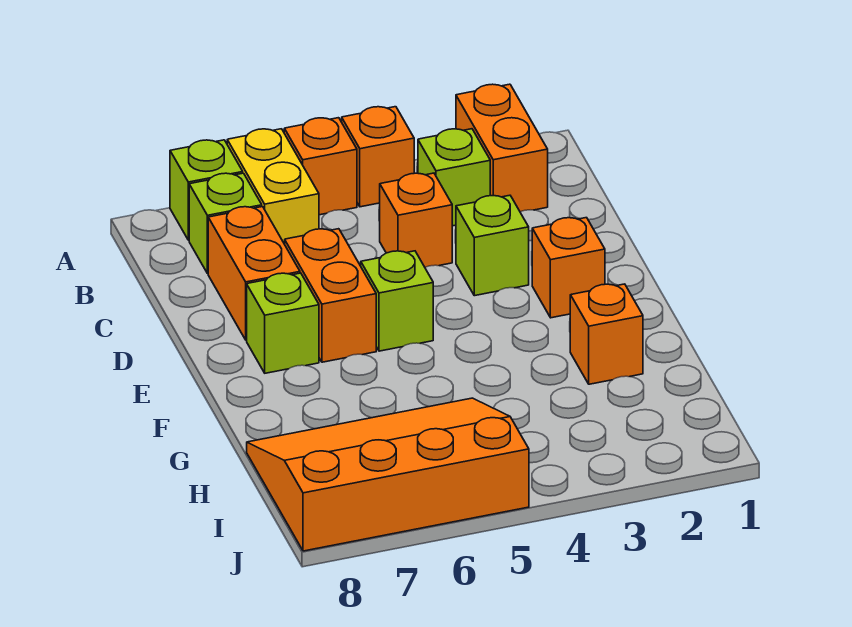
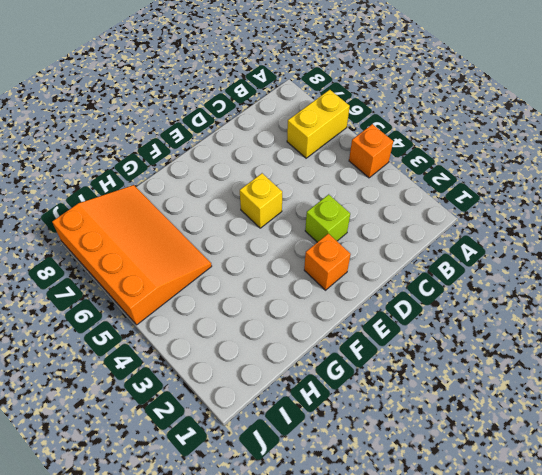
yellow 1x1 brick [240,173,282,228] -> lime 1x1 brick [361,251,433,351]
none -> orange 1x2 brick [456,84,548,212]
none -> orange 1x1 brick [284,118,357,215]
none -> lime 1x1 brick [170,140,243,240]

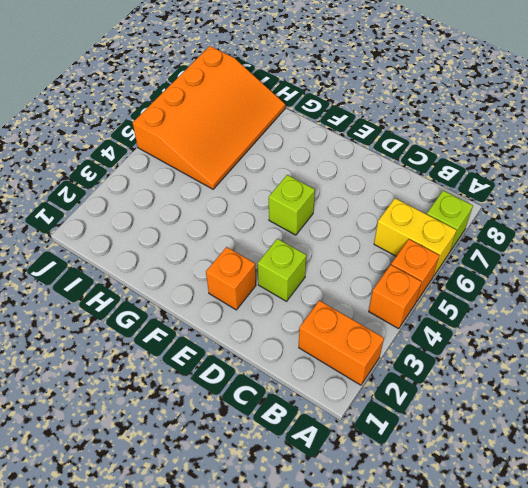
none -> lime 1x1 brick [418,129,490,226]
none -> lime 1x1 brick [189,173,262,274]
none -> orange 1x1 brick [380,173,452,267]

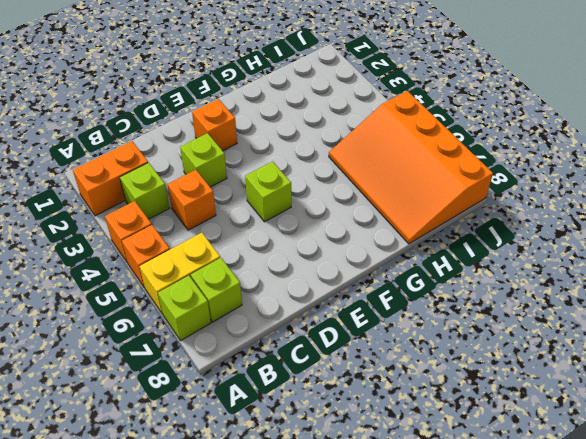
none -> orange 1x2 brick [208,207,300,340]
none -> orange 1x2 brick [285,229,376,362]
none -> lime 1x1 brick [247,273,319,373]

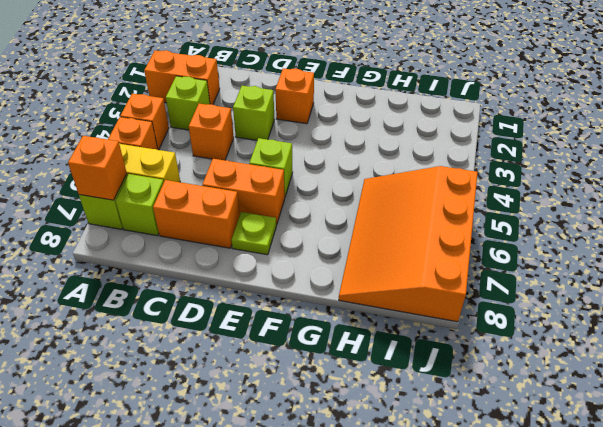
orange 1x1 brick [68,136,127,200] -> orange 1x1 brick moved to [570,284,643,384]
lime 1x1 plate [232,212,276,255] -> lime 1x1 brick [247,273,319,373]

